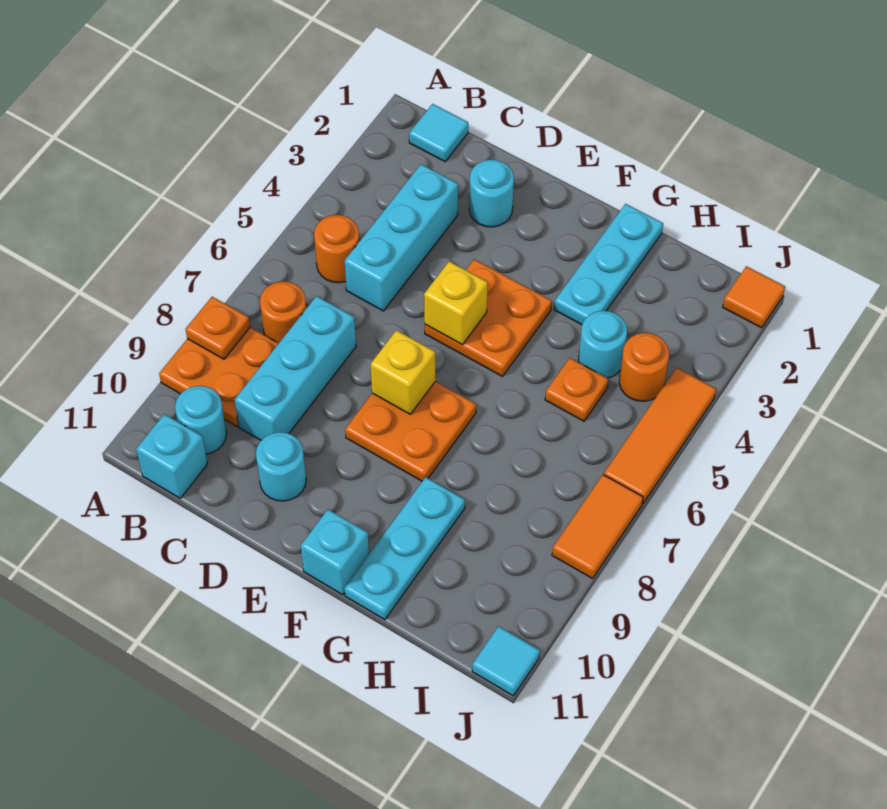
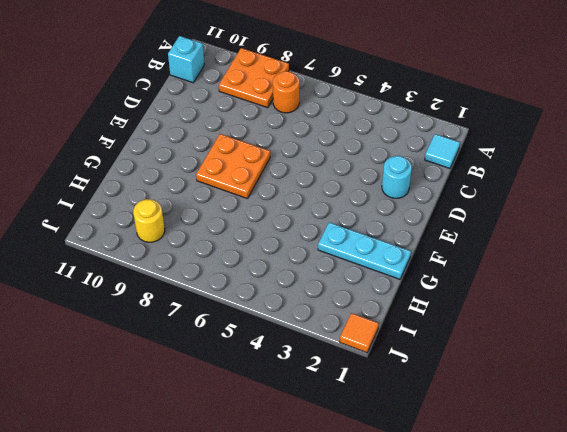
yellow 1x1 round brick [133,199,165,242] -> none
none -> orange 1x1 round brick [314,215,359,283]
none -> cyan 1x1 round brick [175,386,227,454]
none -> cyan 1x3 brick [345,164,458,311]

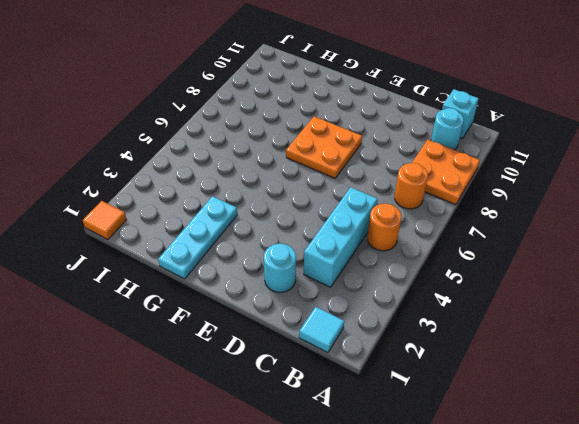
none -> cyan 1x3 brick [235,296,356,440]
none -> cyan 1x1 round brick [256,432,306,501]
none -> orange 2x2 plate [425,259,552,376]

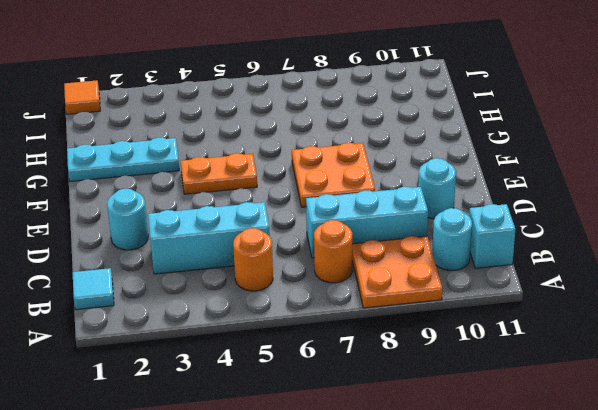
orange 1x2 plate [181,153,257,194] -> orange 2x2 plate [425,259,552,376]
none -> cyan 1x1 brick [301,509,369,595]
none -> cyan 1x3 plate [344,477,465,620]
none -> cyan 1x1 round brick [578,311,627,378]

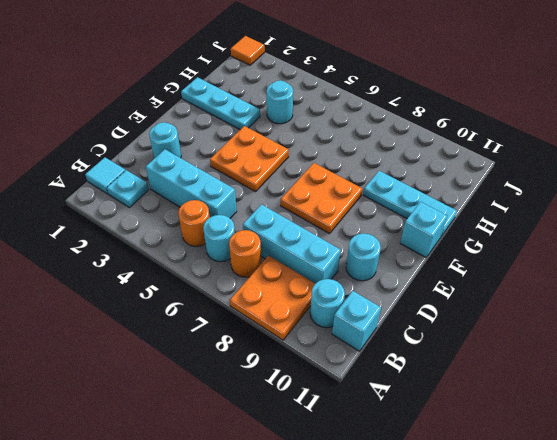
cyan 1x1 plate [107,170,149,208] -> none
cyan 1x1 round brick [203,215,235,262] -> none
none -> orange 1x1 plate [545,358,609,421]
none -> orange 1x1 round brick [619,333,669,401]
none -> orange 1x3 tile [604,368,716,504]

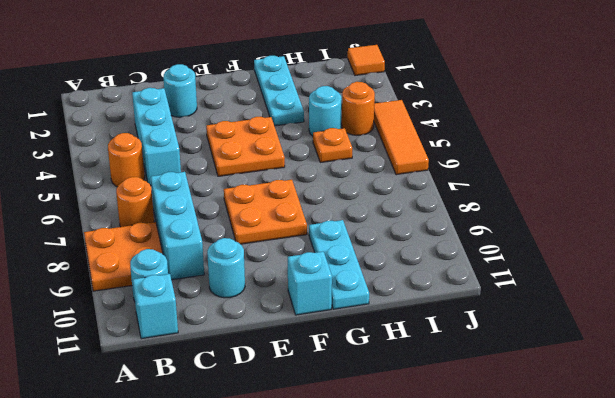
none -> cyan 1x1 tile [409,104,468,162]
none -> orange 1x2 tile [552,475,643,578]
none -> cyan 1x1 tile [472,626,540,696]

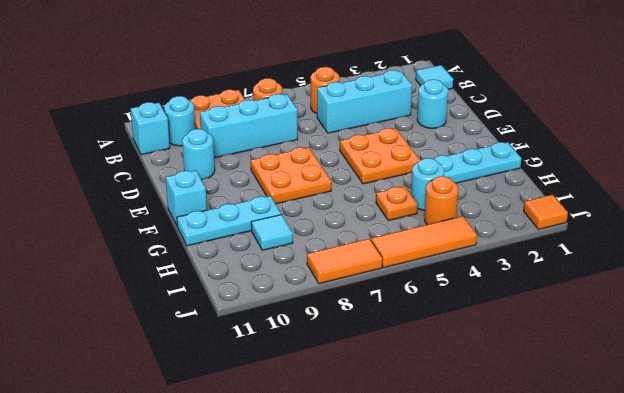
cyan 1x1 tile [251,215,293,250] -> cyan 1x1 tile moved to [472,626,540,696]
none -> orange 1x1 plate [186,297,250,359]
none -> yellow 1x1 brick [424,261,488,345]
none -> yellow 1x1 brick [371,330,436,414]

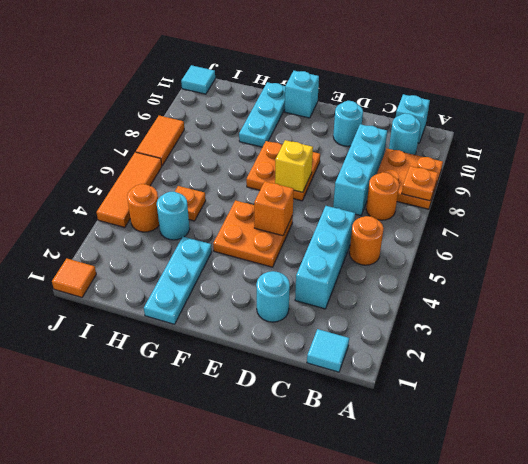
orange 1x1 brick [254,181,294,236] -> yellow 1x1 brick [424,261,488,345]

